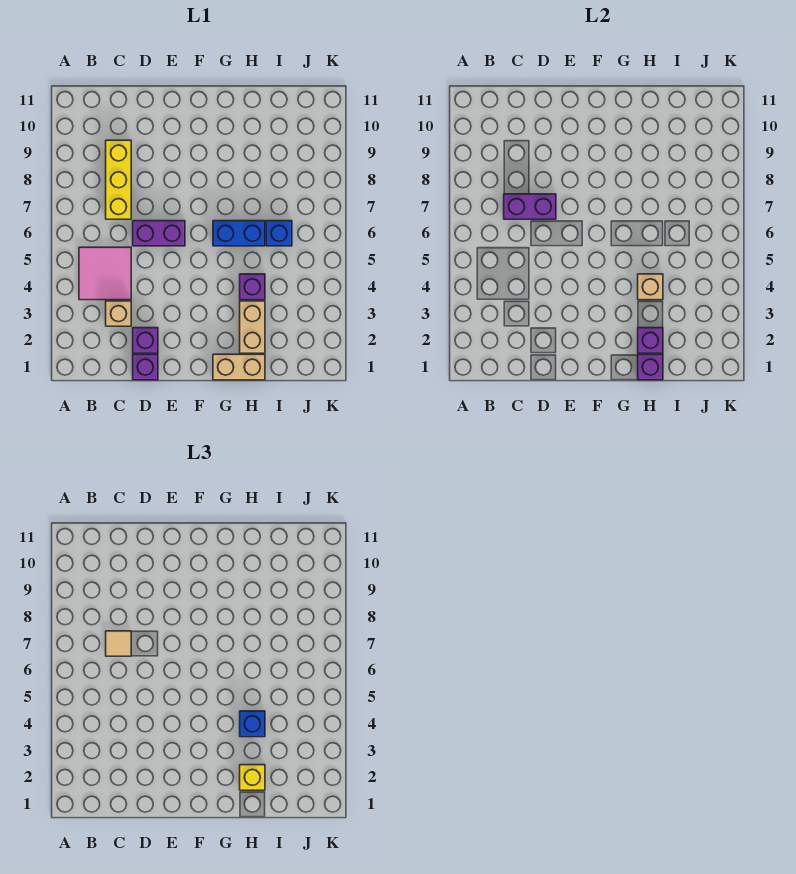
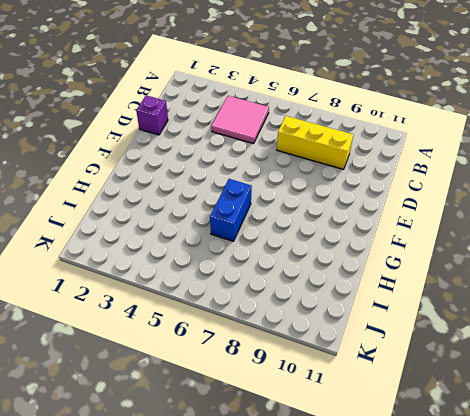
none -> tan 1x1 brick [106,301,131,326]
none -> purple 1x1 brick [133,328,158,353]
none -> purple 1x2 brick [133,221,185,246]

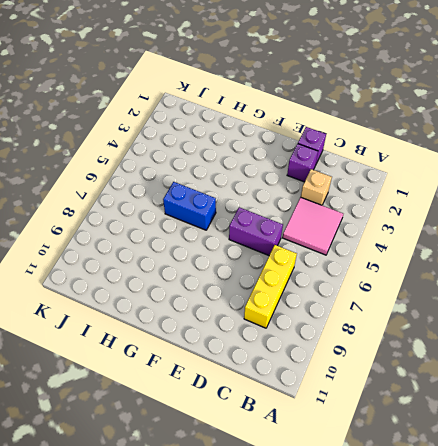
none -> tan 1x2 brick [213,354,265,380]
none -> tan 1x2 brick [240,301,265,353]
none -> purple 1x1 brick [240,274,265,300]

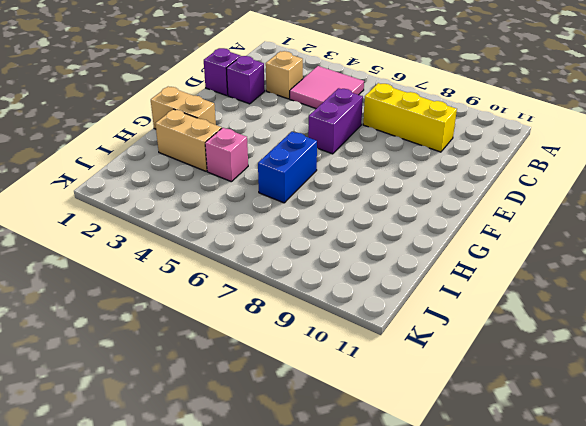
tan 1x2 brick [151,87,216,129] -> tan 1x2 brick turned to [213,354,265,380]
pink 1x1 brick [205,128,248,182] -> purple 1x1 brick [240,274,265,300]
none -> blue 1x1 brick [266,221,292,246]
none -> purple 1x2 brick [504,194,556,219]
none -> purple 1x1 brick [638,354,663,380]

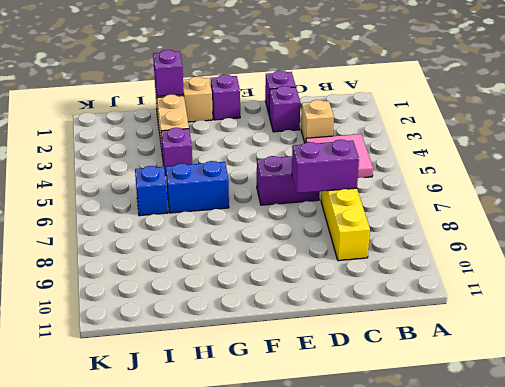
purple 1x1 brick [210,75,240,120] -> purple 1x1 brick moved to [638,328,663,353]
none -> tan 1x1 brick [638,274,663,300]
none -> tan 1x1 tile [106,631,131,656]
none -> yellow 1x1 brick [240,765,265,790]

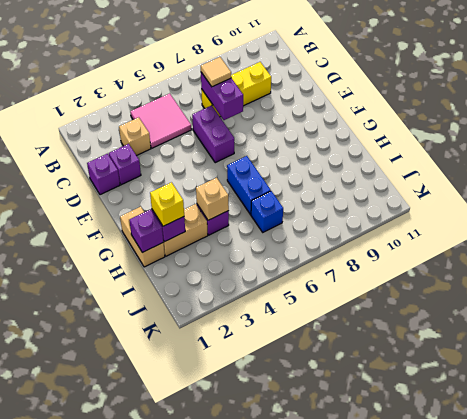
none -> blue 1x1 brick [240,711,265,737]

